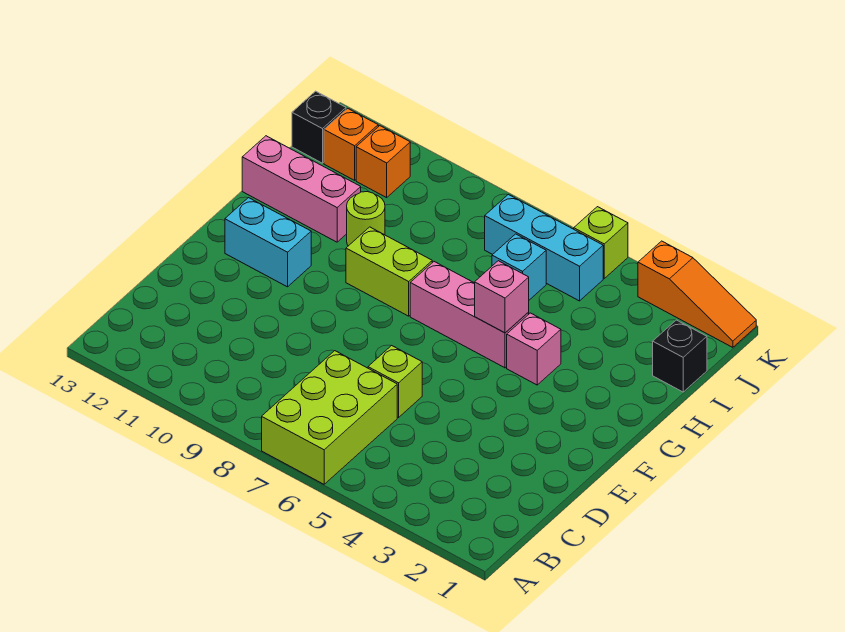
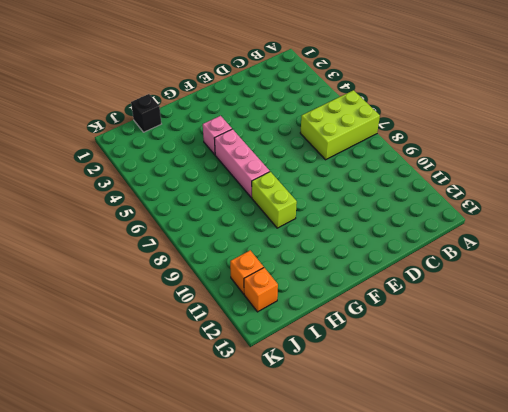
none -> lime 1x1 brick [368,346,422,417]
none -> cyan 1x2 brick [225,198,311,287]
none -> lime 1x1 round brick [347,192,385,246]

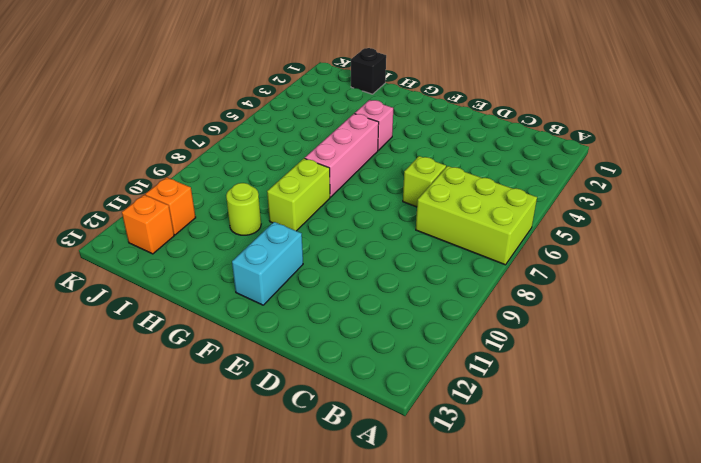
none -> pink 1x3 brick [242,136,361,242]
none -> cyan 1x1 brick [492,234,546,300]
none -> cyan 1x3 brick [485,195,603,301]

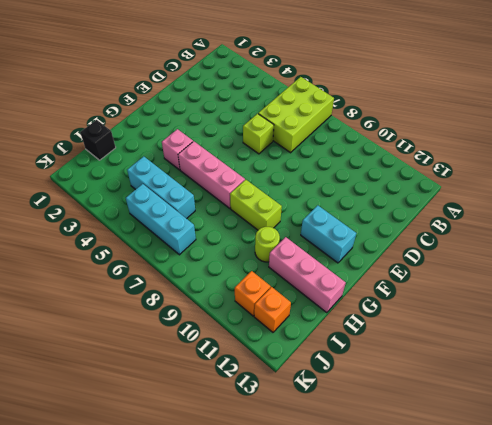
cyan 1x3 brick [127,156,195,219] -> cyan 1x1 brick [492,234,546,300]
none -> black 1x1 brick [292,91,346,163]
none -> orange 1x3 slope [638,241,756,347]
none -> lime 1x1 brick [574,207,628,278]

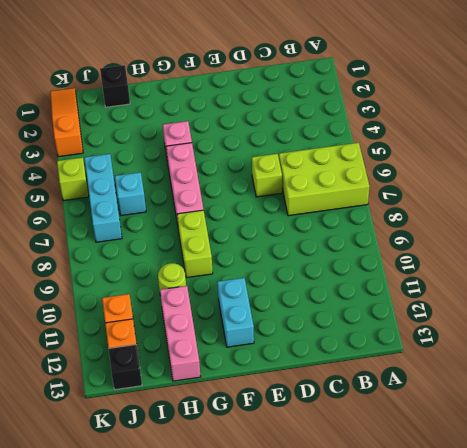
none -> pink 1x1 brick [475,261,529,333]

